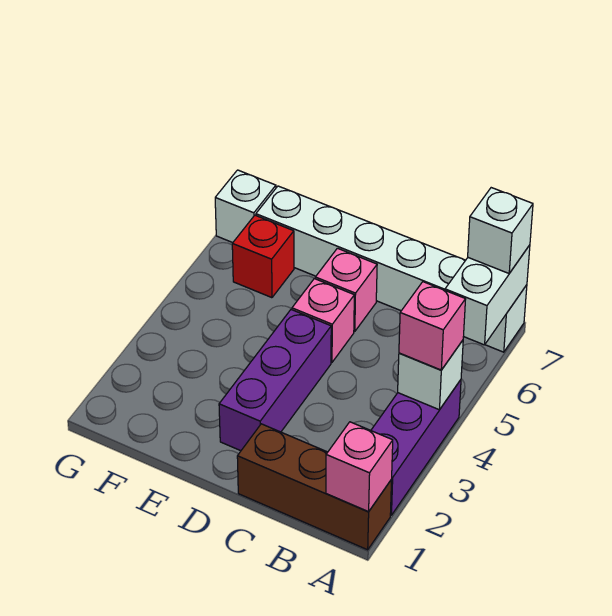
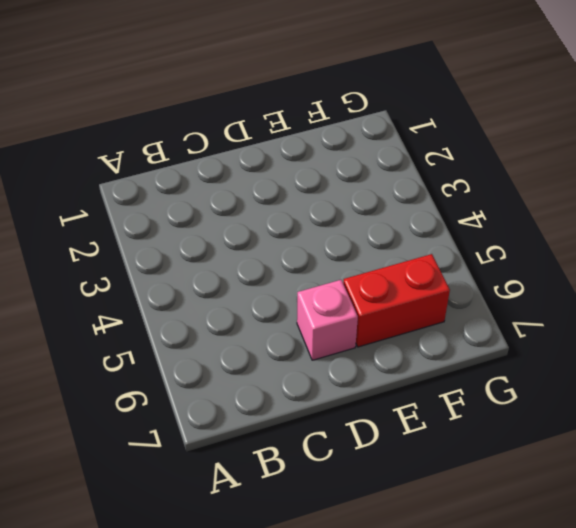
red 1x2 brick [343,254,450,347] -> red 1x1 brick [232,215,294,298]
none -> brown 1x3 brick [237,424,392,550]
none -> purple 1x3 brick [371,380,461,515]
none -> white 1x6 brick [256,186,527,352]

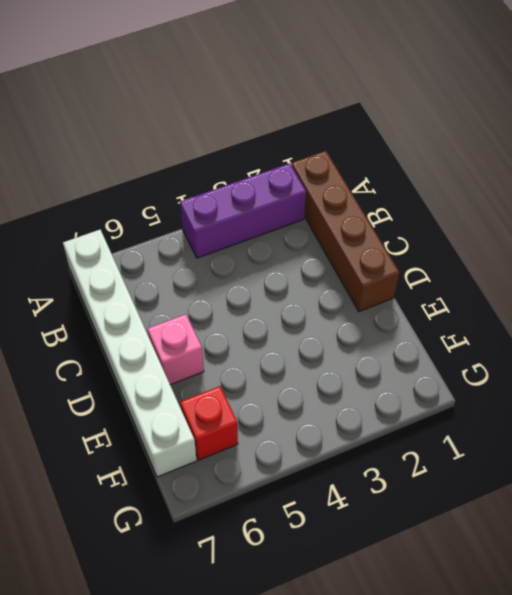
brown 1x4 brick [292,151,399,312] -> brown 1x3 brick [237,424,392,550]
none -> purple 1x3 brick [219,310,331,451]
none -> pink 1x1 brick [292,279,354,363]
none -> white 1x1 brick [215,170,276,243]

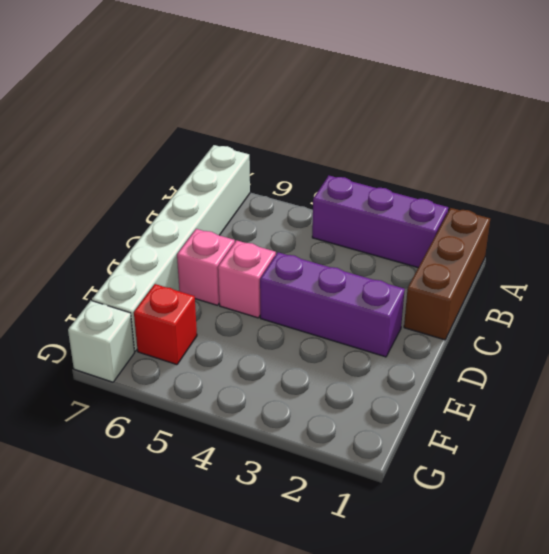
none -> pink 1x1 brick [326,422,393,512]
none -> white 1x1 brick [398,340,463,410]
none -> white 1x2 brick [445,245,530,345]

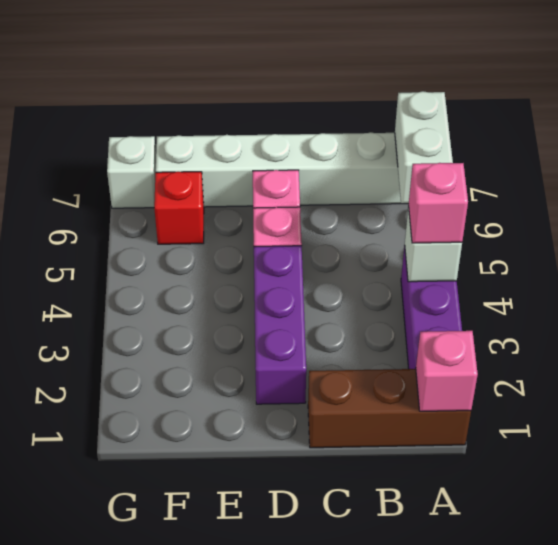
none -> white 1x1 brick [468,188,533,273]

